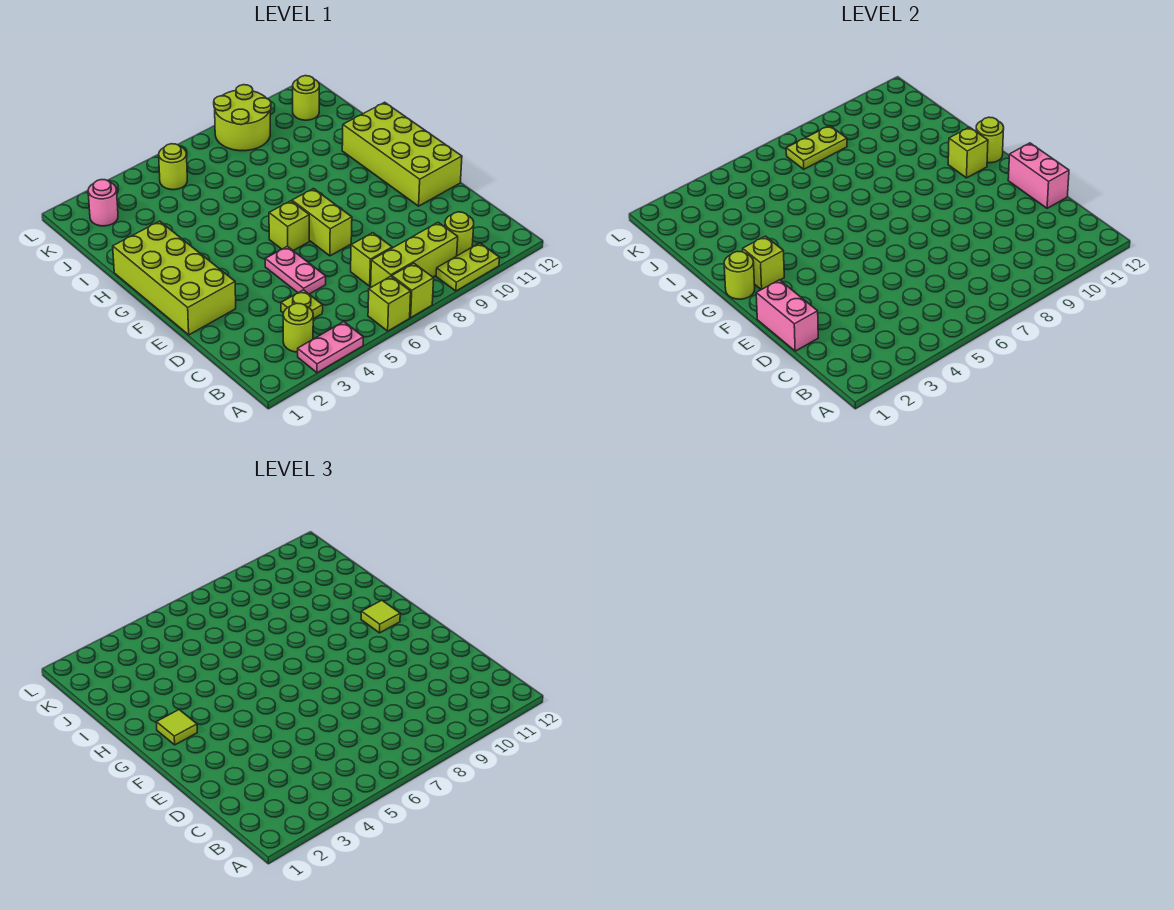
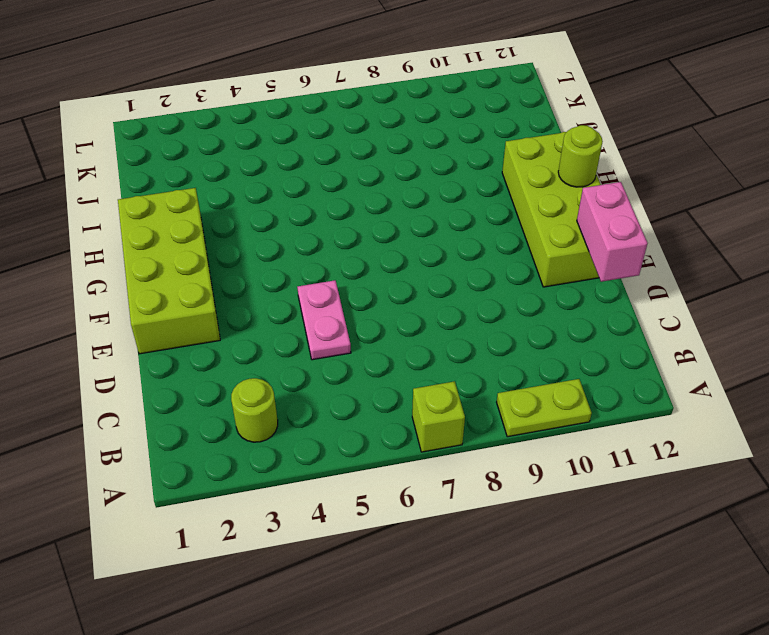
none -> pink 1x2 plate [298,322,363,373]
none -> lime 1x1 brick [368,276,411,331]
none -> lime 1x3 brick [371,222,458,287]

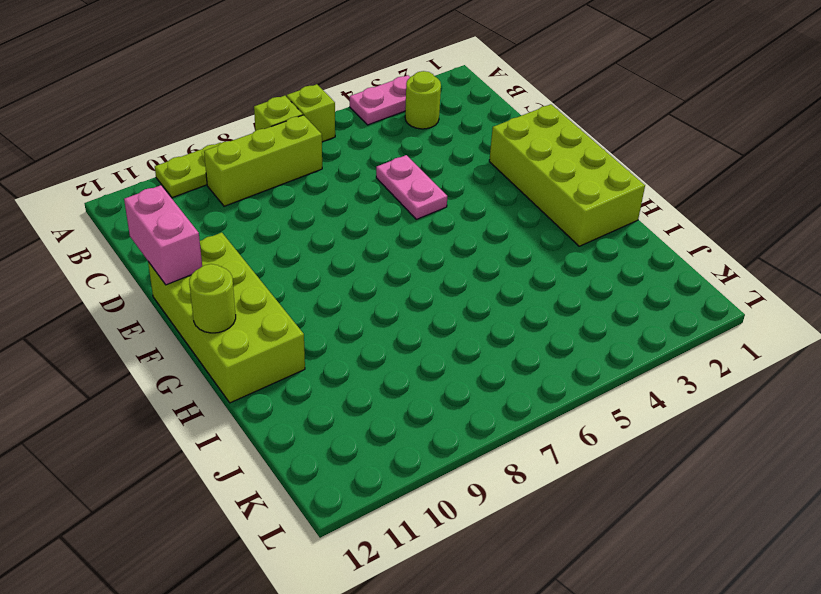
none -> lime 1x1 round brick [445,212,474,256]
none -> lime 1x1 plate [281,290,323,319]
none -> lime 1x1 brick [351,233,392,286]

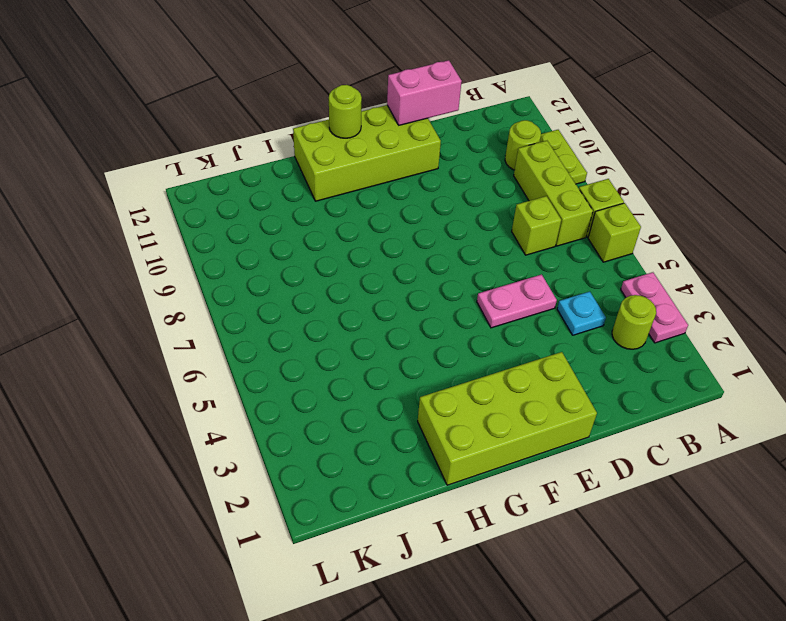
cyan 1x1 plate [557,292,606,335] -> lime 1x1 plate [281,290,323,319]
none -> lime 1x2 brick [292,189,352,256]
none -> lime 1x1 brick [269,201,309,251]
none -> pink 1x1 round brick [88,180,118,226]

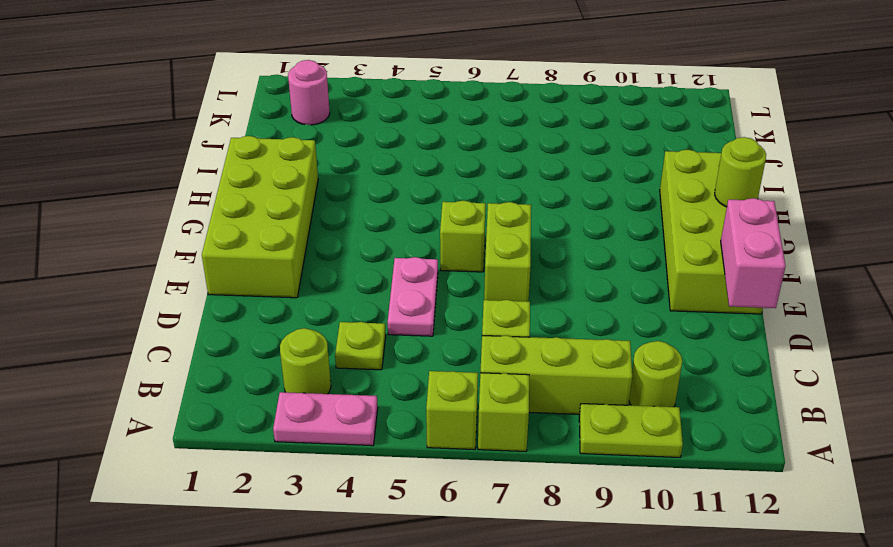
none -> lime 1x1 round brick [159,144,187,190]
none -> lime 2x2 round brick [214,85,271,151]
none -> lime 1x1 round brick [293,76,319,120]

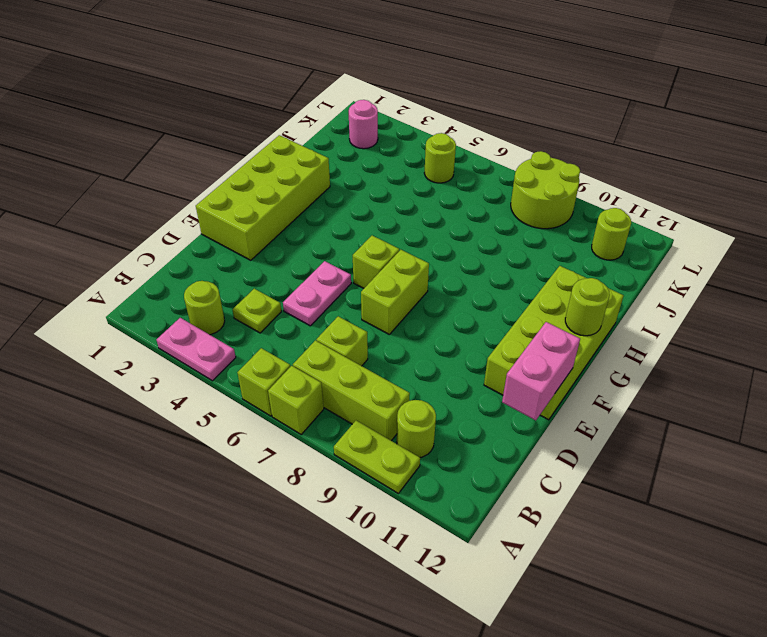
none -> pink 1x2 brick [756,280,818,351]
none -> lime 1x1 round brick [724,251,755,299]
none -> lime 1x1 brick [743,236,784,290]

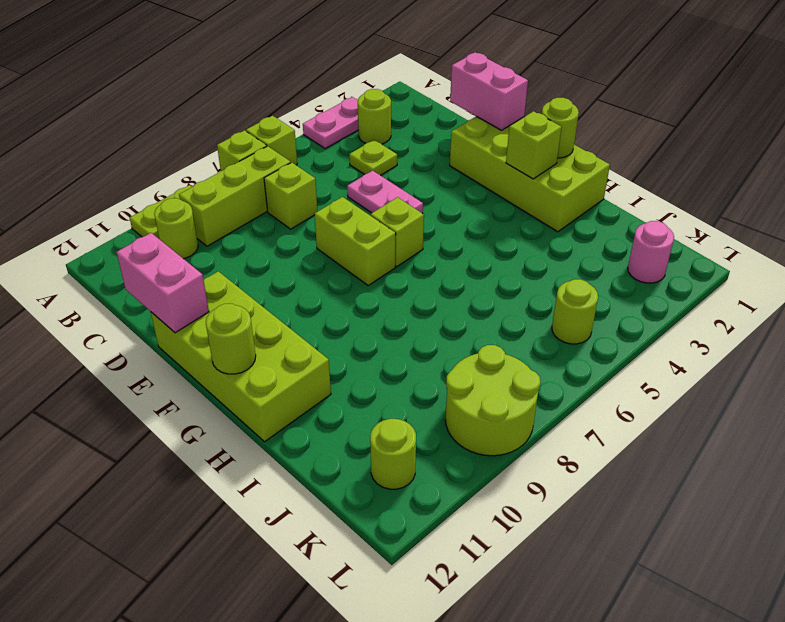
none -> lime 1x1 brick [948,127,988,178]
none -> lime 1x2 plate [786,126,847,169]
none -> lime 1x1 tile [156,710,197,745]

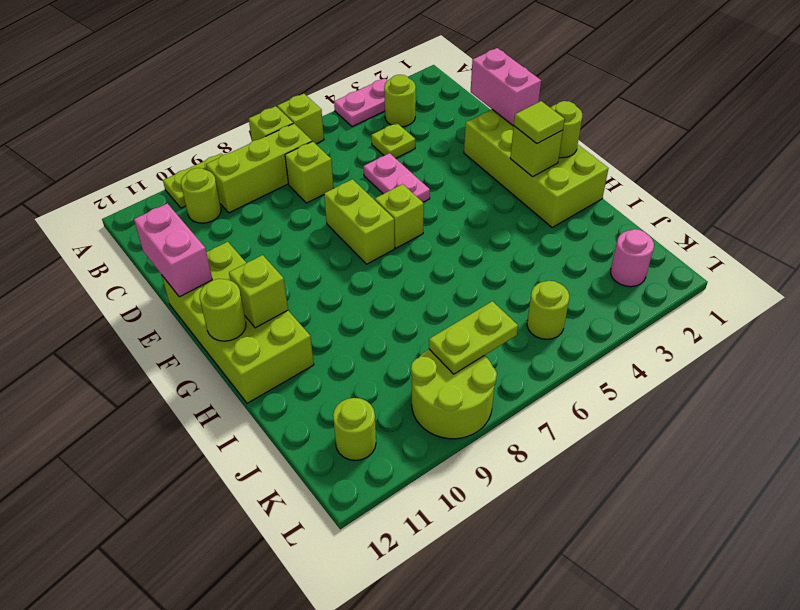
none -> lime 1x1 tile [361,600,400,633]

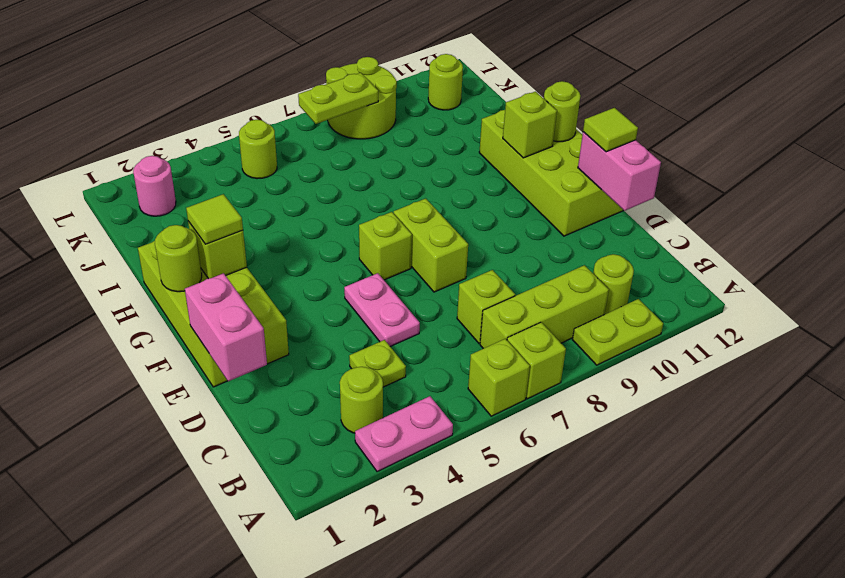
lime 1x1 tile [583,108,638,152] -> lime 1x1 tile moved to [361,600,400,633]

